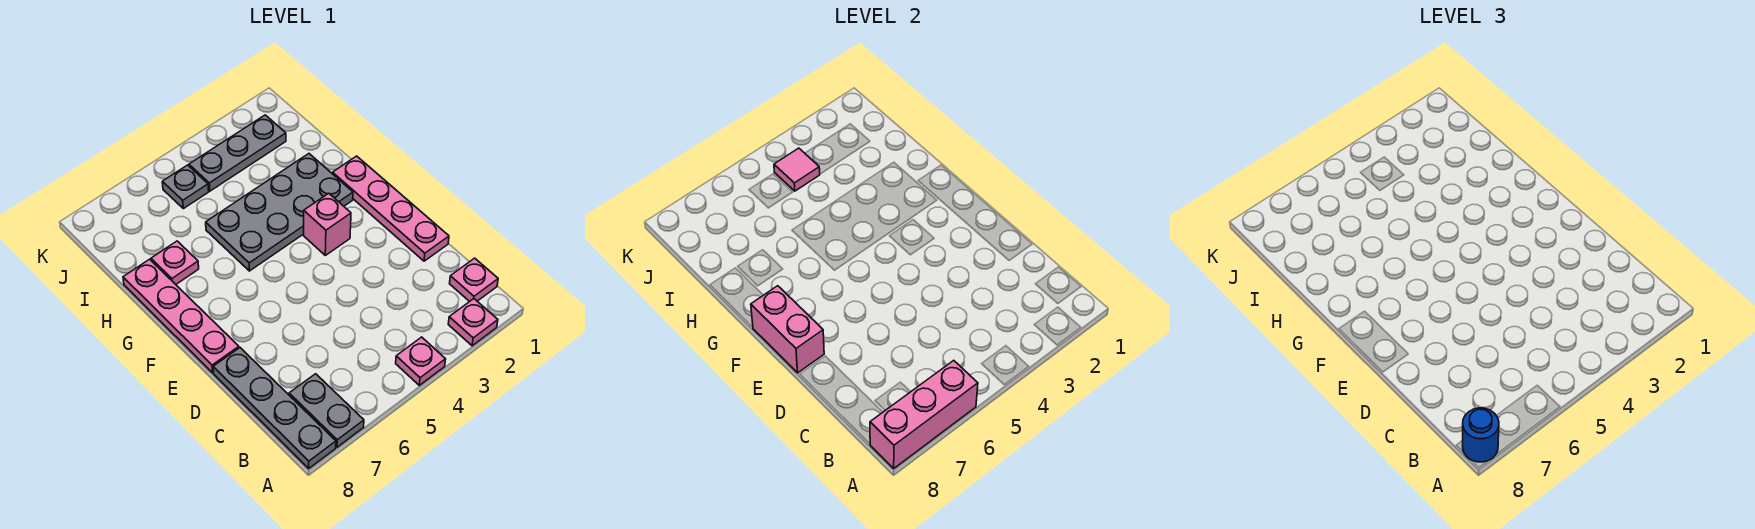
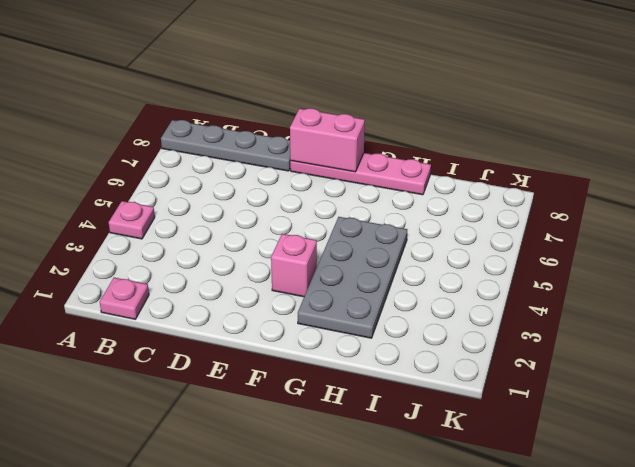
none -> pink 1x1 plate [448,299,498,346]
none -> grey 1x2 plate [289,374,364,447]
none -> pink 1x4 plate [333,156,449,261]

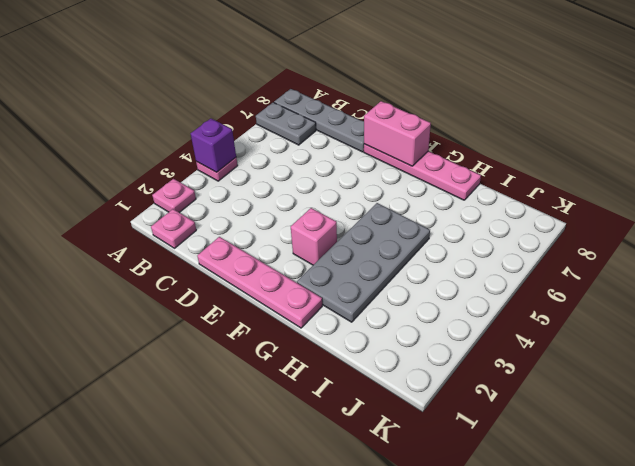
purple 1x1 brick [191,119,236,172] -> none
none -> pink 1x1 plate [151,241,199,284]
none -> grey 1x3 plate [189,115,286,191]
none -> grey 1x1 plate [162,165,209,209]

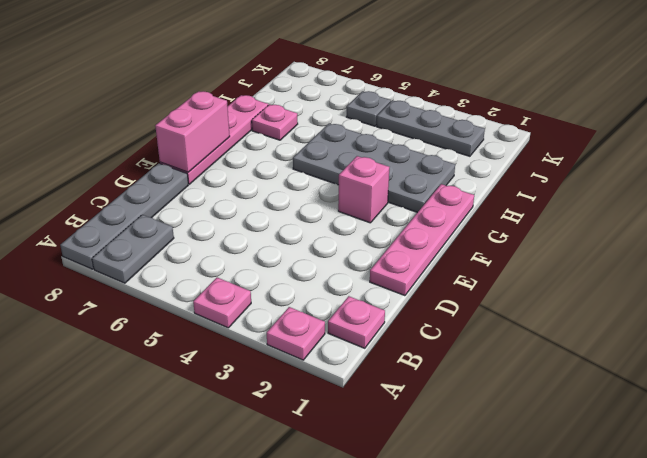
none -> pink 1x3 brick [870,360,978,468]
none -> pink 1x1 tile [774,148,820,191]
none -> blue 1x1 round brick [1463,408,1499,462]

